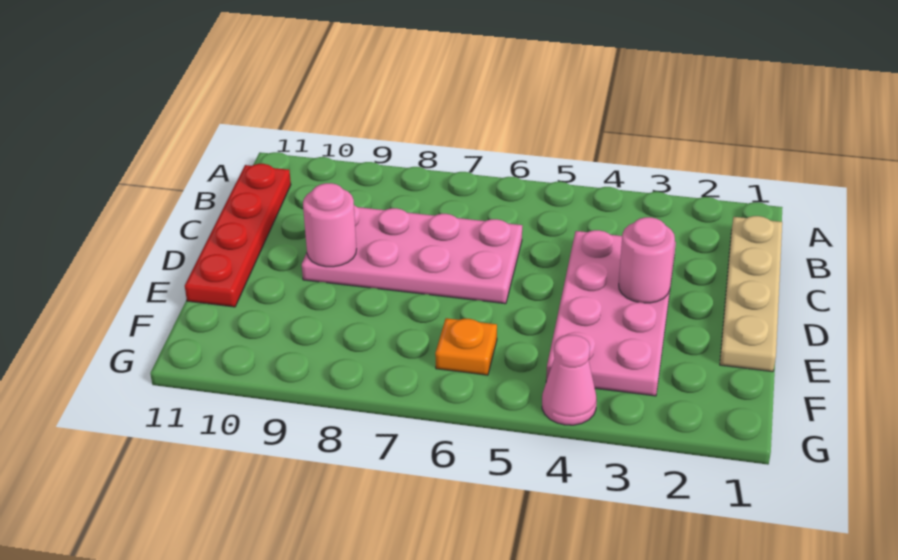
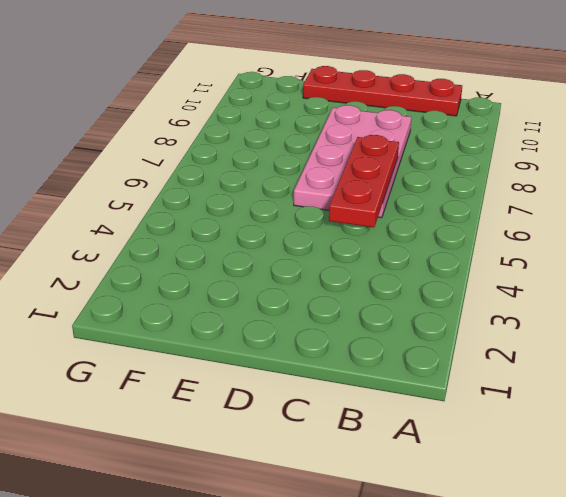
red 1x3 plate [329,135,399,227] -> none
none -> tan 1x4 plate [720,216,782,372]
none -> pink 2x4 plate [546,230,676,396]

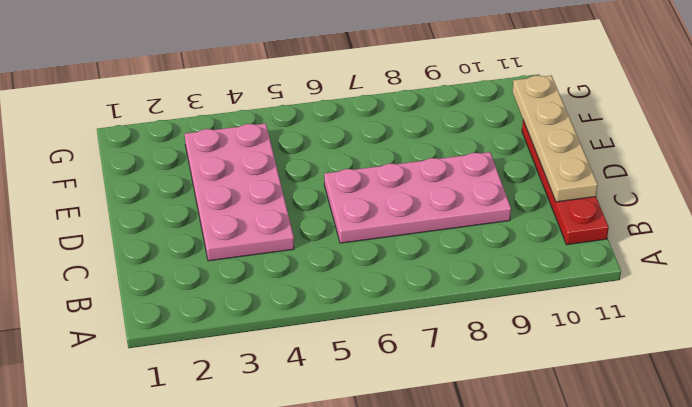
tan 1x4 plate [513,75,598,202] -> tan 1x4 plate moved to [720,216,782,372]
none -> orange 1x1 plate [435,318,497,375]
none -> pink 1x1 cone [542,335,597,425]

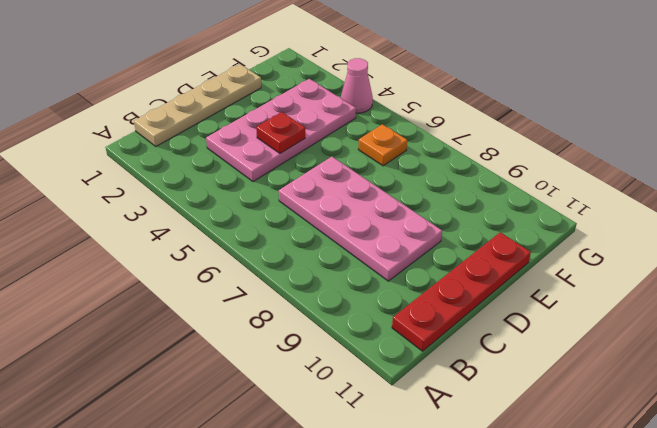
red 1x1 plate [256,112,305,154] -> none
none -> pink 1x1 round brick [619,217,675,303]
none -> pink 1x1 round brick [303,183,356,267]

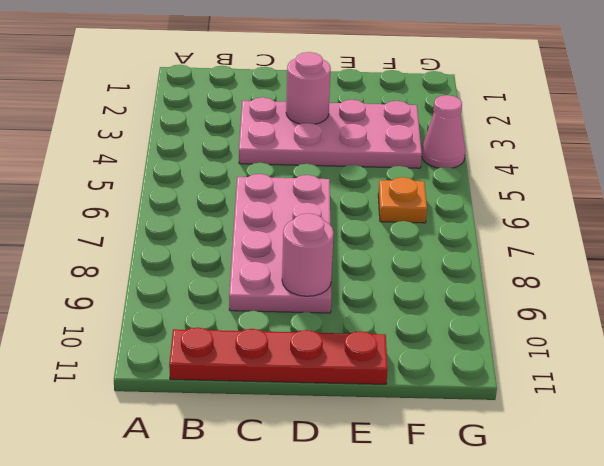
none -> tan 1x4 plate [720,216,782,372]

